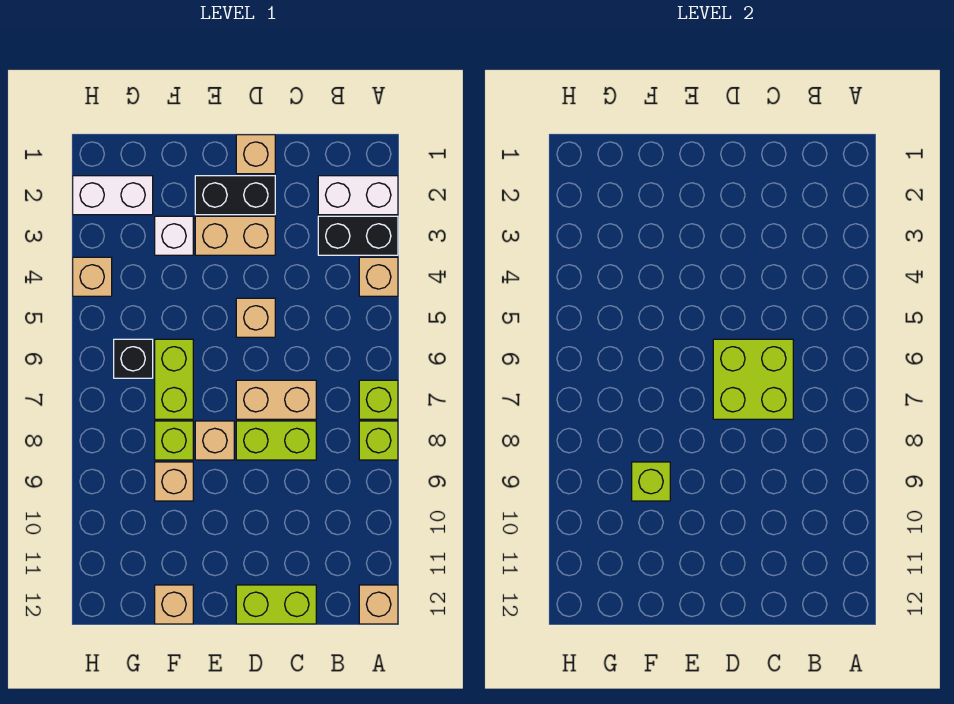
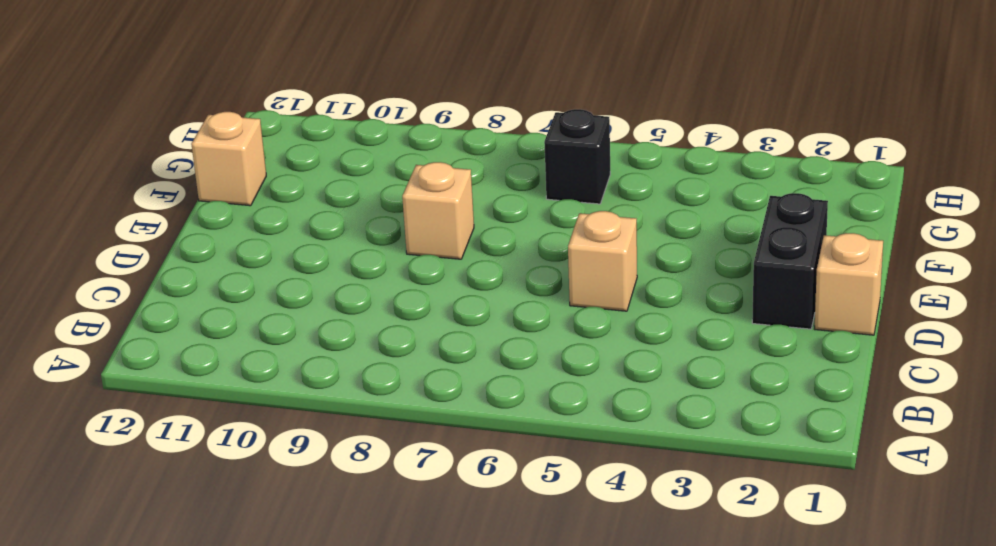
none -> white 1x2 brick [318,176,398,215]
none -> black 1x2 brick [318,216,398,255]
none -> tan 1x1 brick [359,257,398,296]

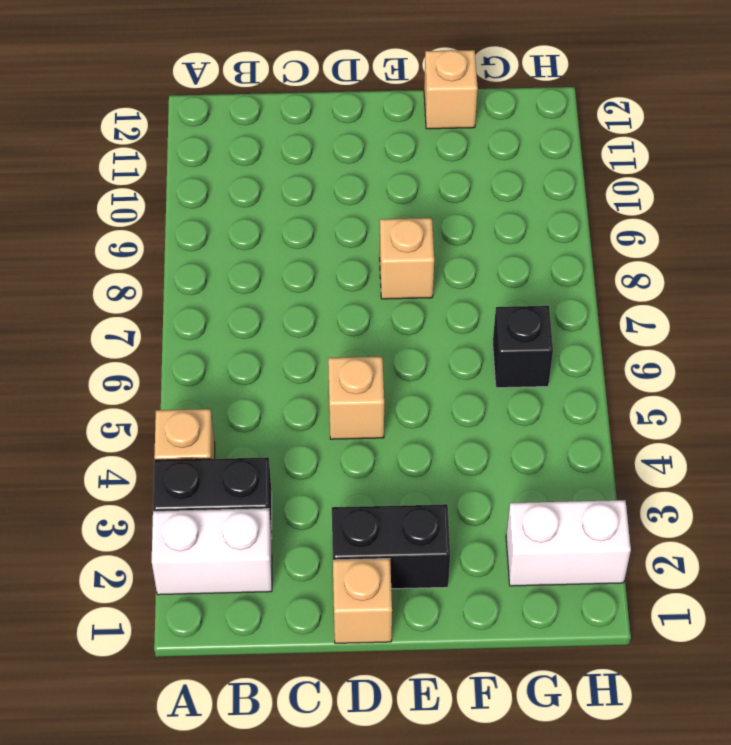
none -> lime 1x1 brick [359,380,398,419]
none -> lime 1x1 brick [359,421,398,460]
none -> tan 1x1 brick [359,585,398,624]

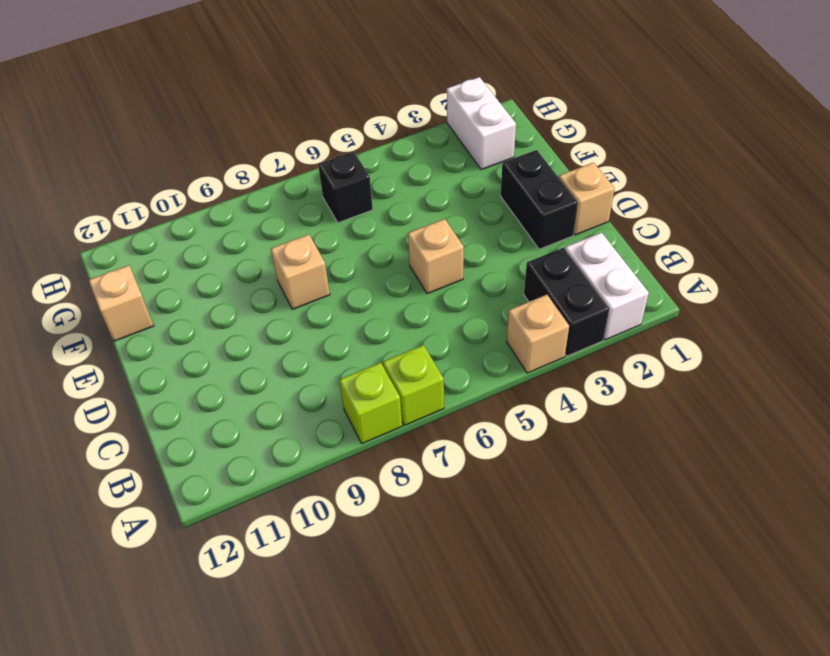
none -> tan 1x1 brick [359,585,398,624]
none -> tan 1x2 brick [236,380,316,419]
none -> lime 1x2 brick [236,421,316,460]

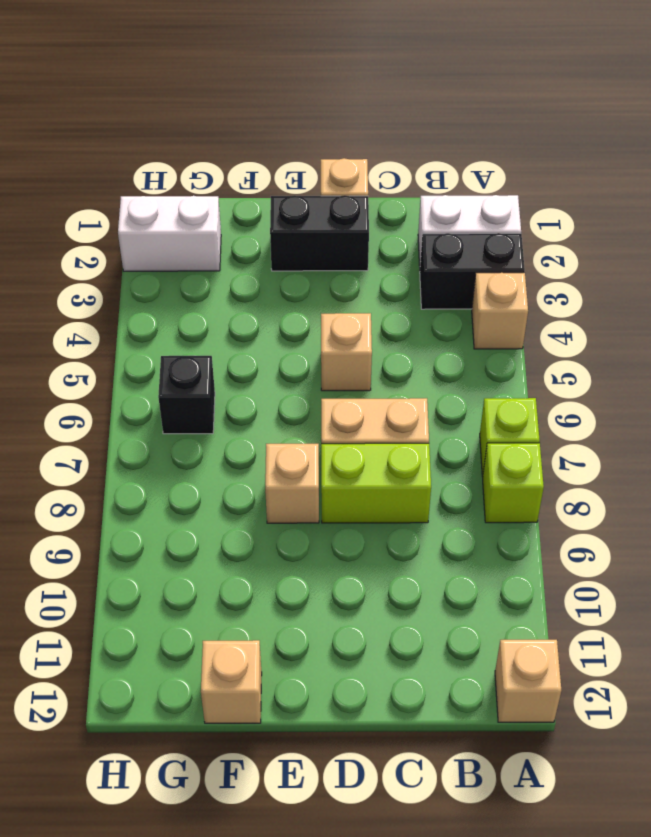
none -> lime 1x2 brick [236,585,316,624]
none -> tan 1x2 brick [195,216,275,255]
none -> white 1x1 brick [155,216,193,255]

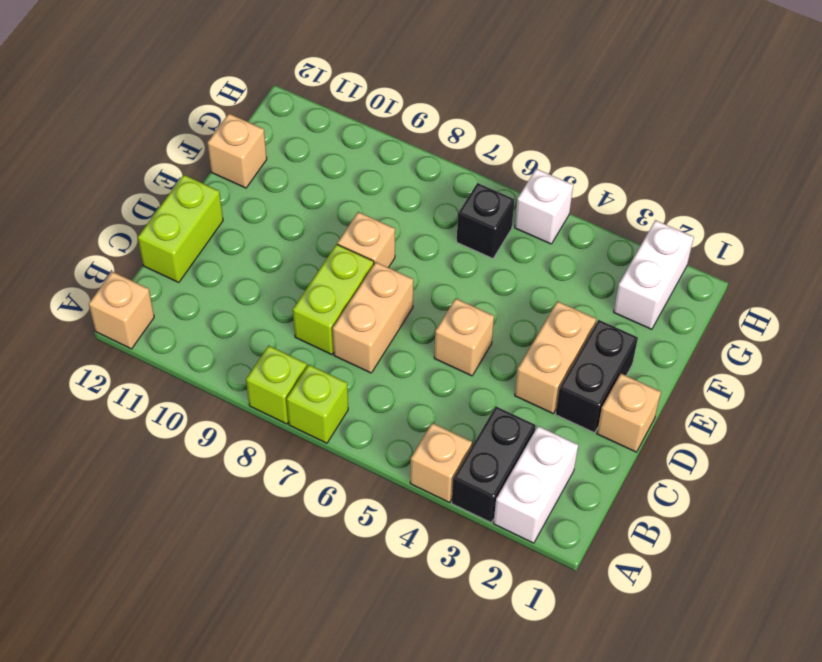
white 1x1 brick [515,169,573,244] -> white 1x1 brick moved to [155,216,193,255]
none -> lime 1x2 brick [155,339,193,419]
none -> lime 1x1 brick [155,421,193,460]
none -> tan 1x1 brick [155,462,193,501]

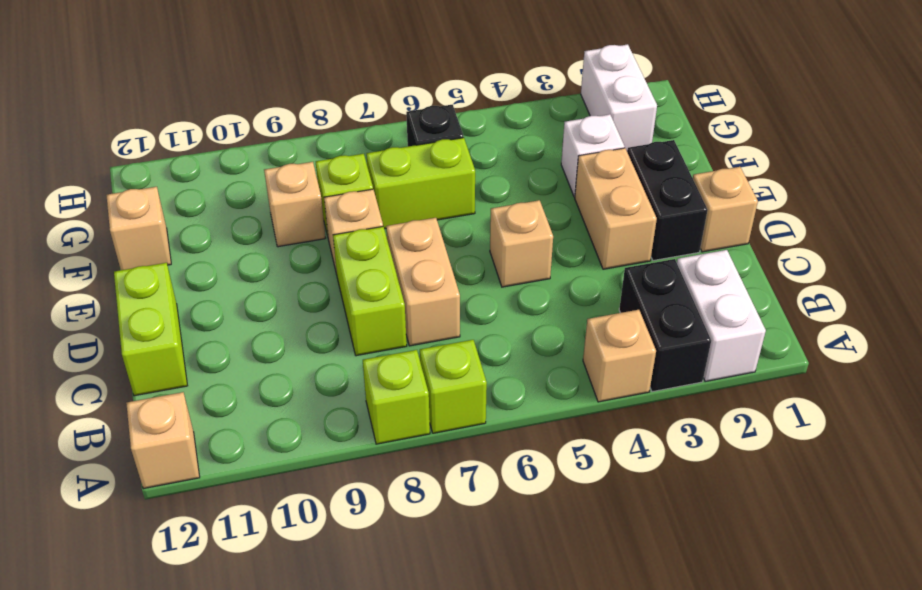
none -> tan 1x1 brick [73,257,112,296]
none -> lime 2x2 brick [713,339,793,419]
none -> lime 1x1 brick [632,462,670,501]

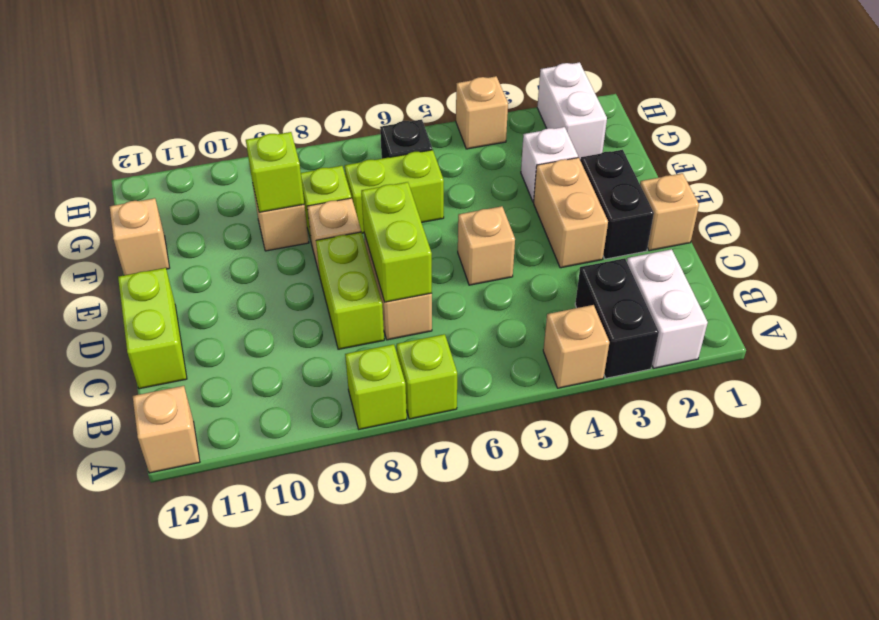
lime 1x2 brick [361,182,432,302] -> lime 2x2 brick [713,339,793,419]

